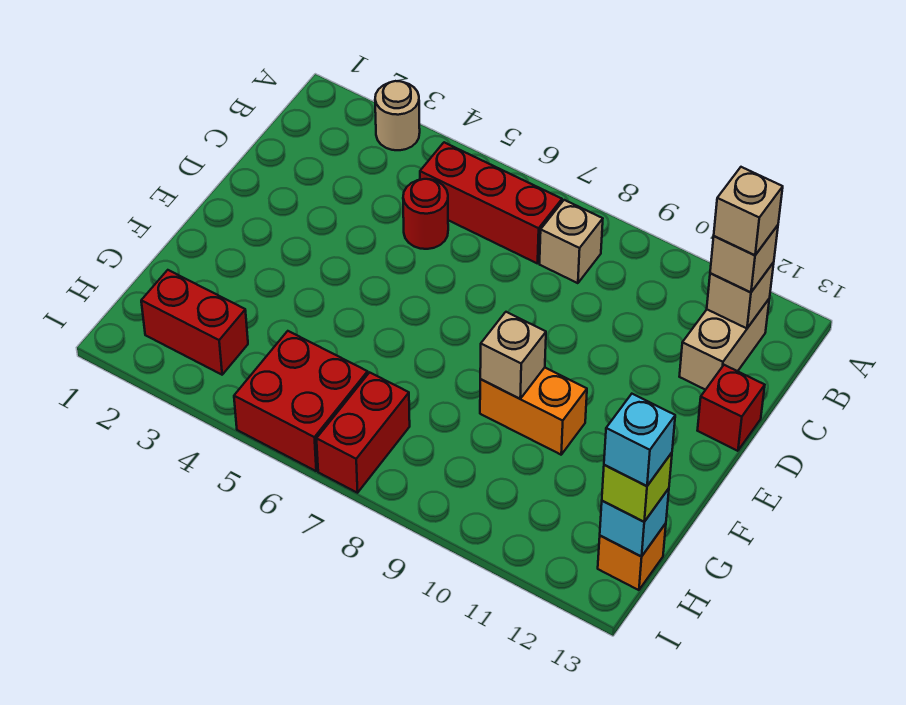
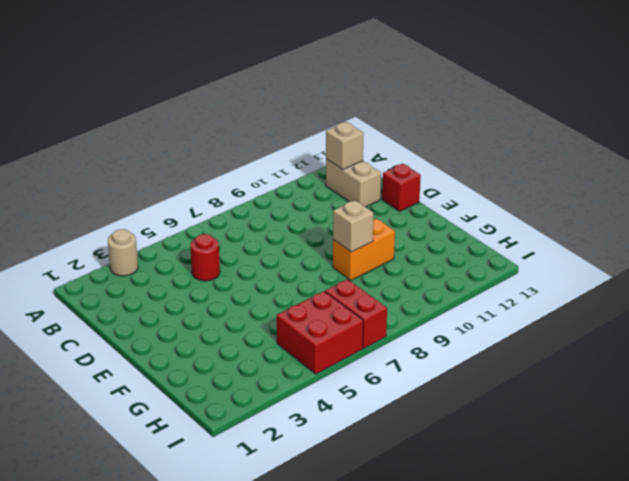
none -> red 1x3 brick [420,142,562,264]
none -> tan 1x1 brick [540,200,603,283]
none -> red 1x2 brick [141,270,248,375]

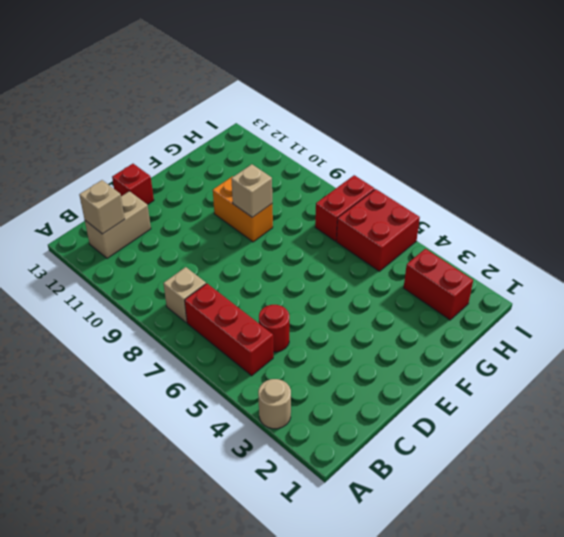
none -> orange 1x1 brick [598,523,666,590]
none -> cyan 1x1 brick [600,489,669,557]
none -> tan 1x1 brick [710,225,778,292]

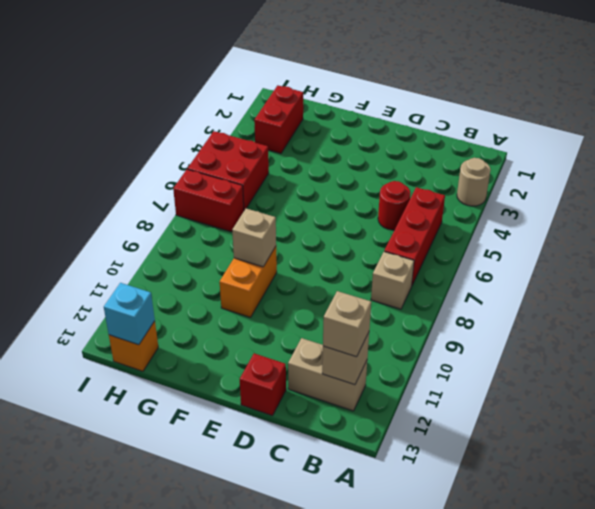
none -> lime 1x1 brick [602,453,672,522]
none -> tan 1x1 brick [714,167,783,255]
none -> cyan 1x1 brick [604,394,675,486]

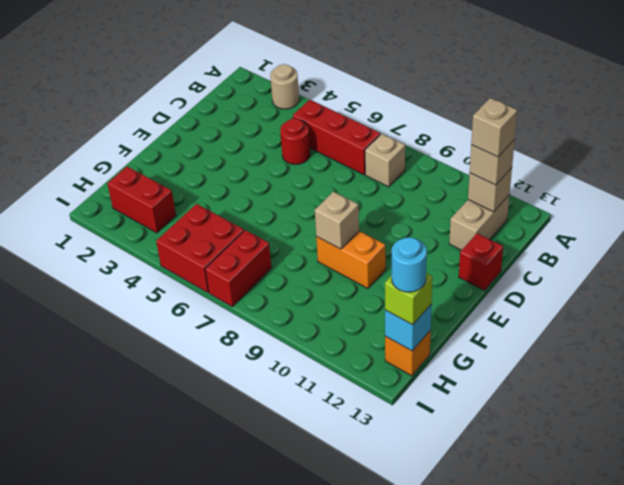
cyan 1x1 round brick [392,237,427,292] -> cyan 1x1 brick [604,394,675,486]

